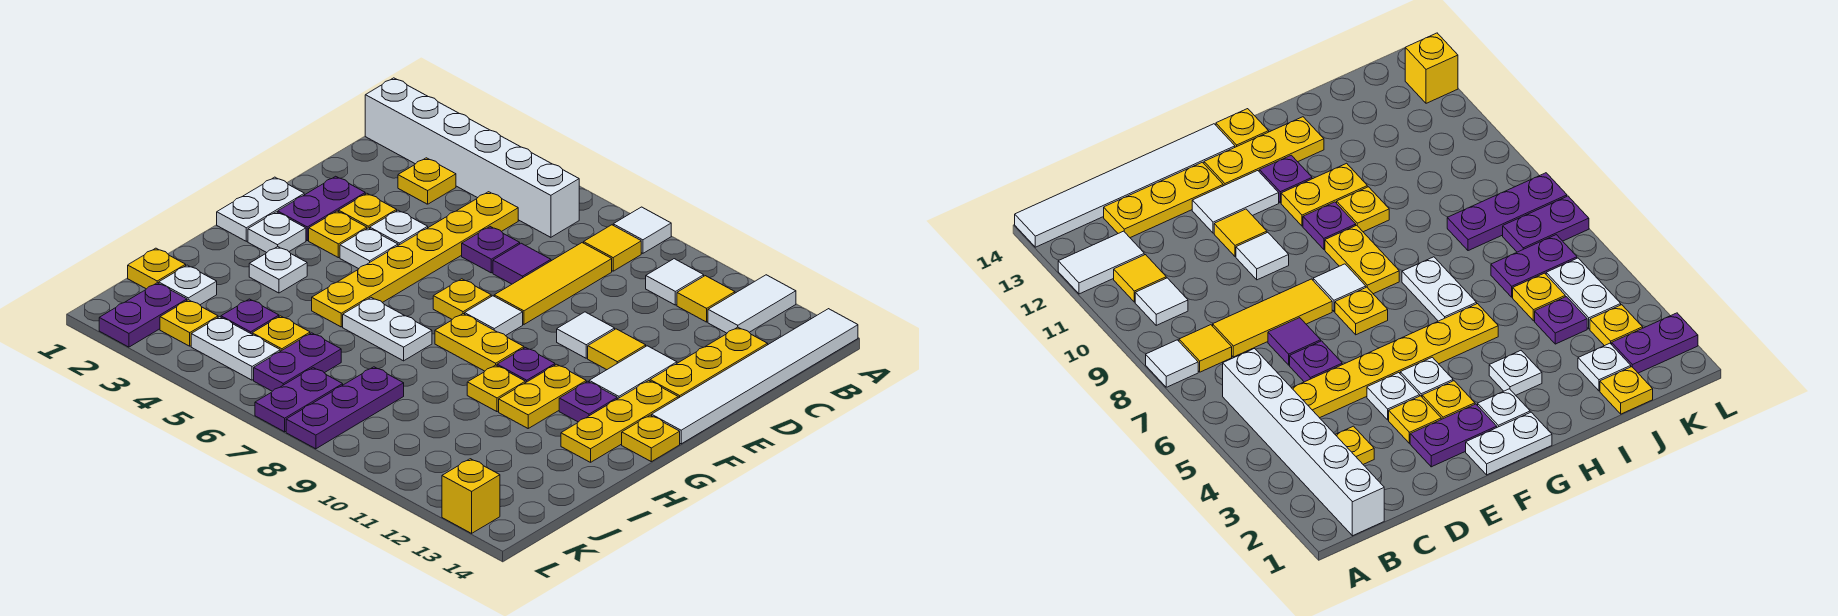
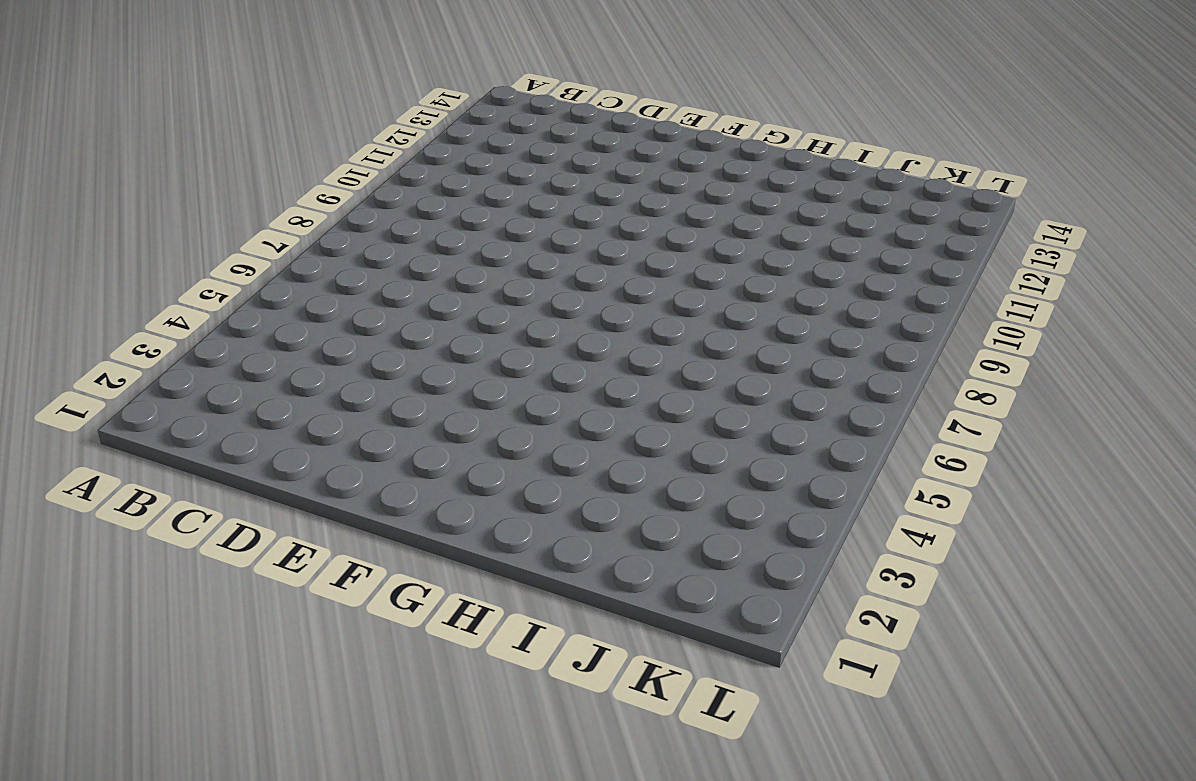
none -> white 1x1 tile [613,207,671,253]
none -> white 1x2 tile [708,275,796,333]
none -> white 1x6 tile [652,309,858,444]
none -> white 1x6 brick [365,78,579,237]

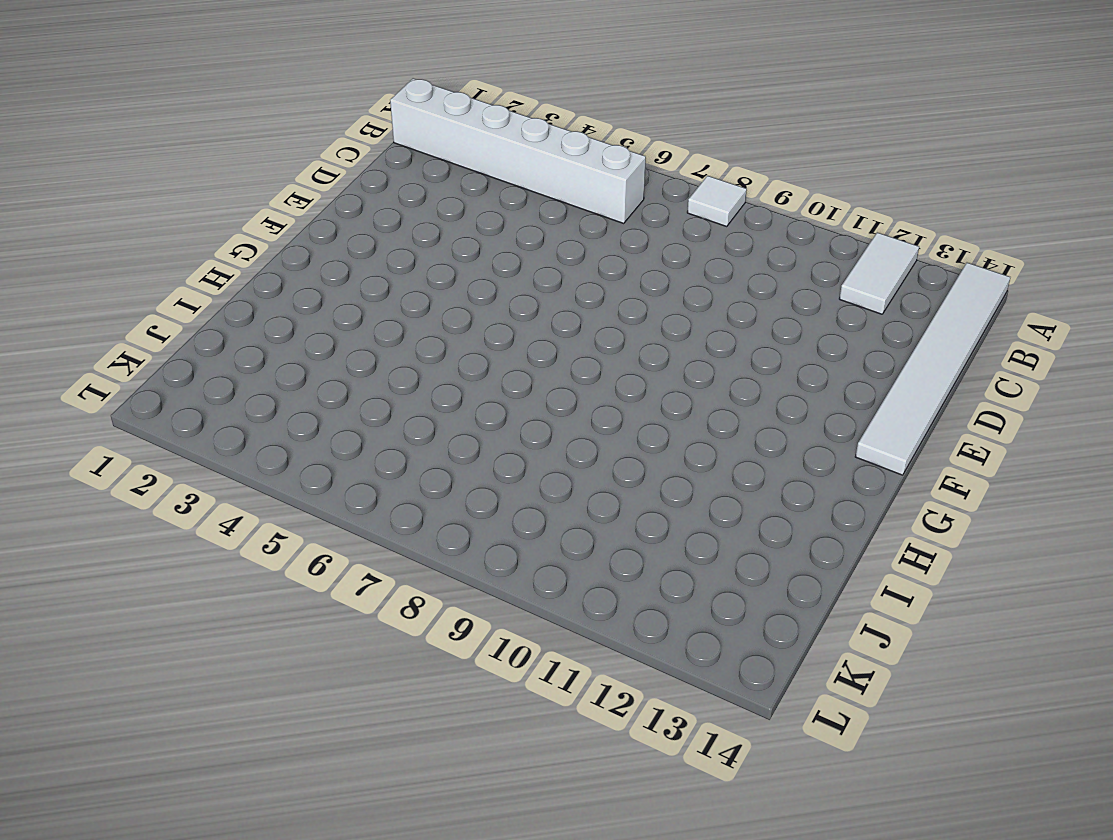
none -> yellow 1x1 tile [584,225,641,271]
none -> white 1x1 tile [646,259,704,305]
none -> yellow 1x1 tile [677,276,735,322]
none -> yellow 1x1 plate [398,158,456,204]

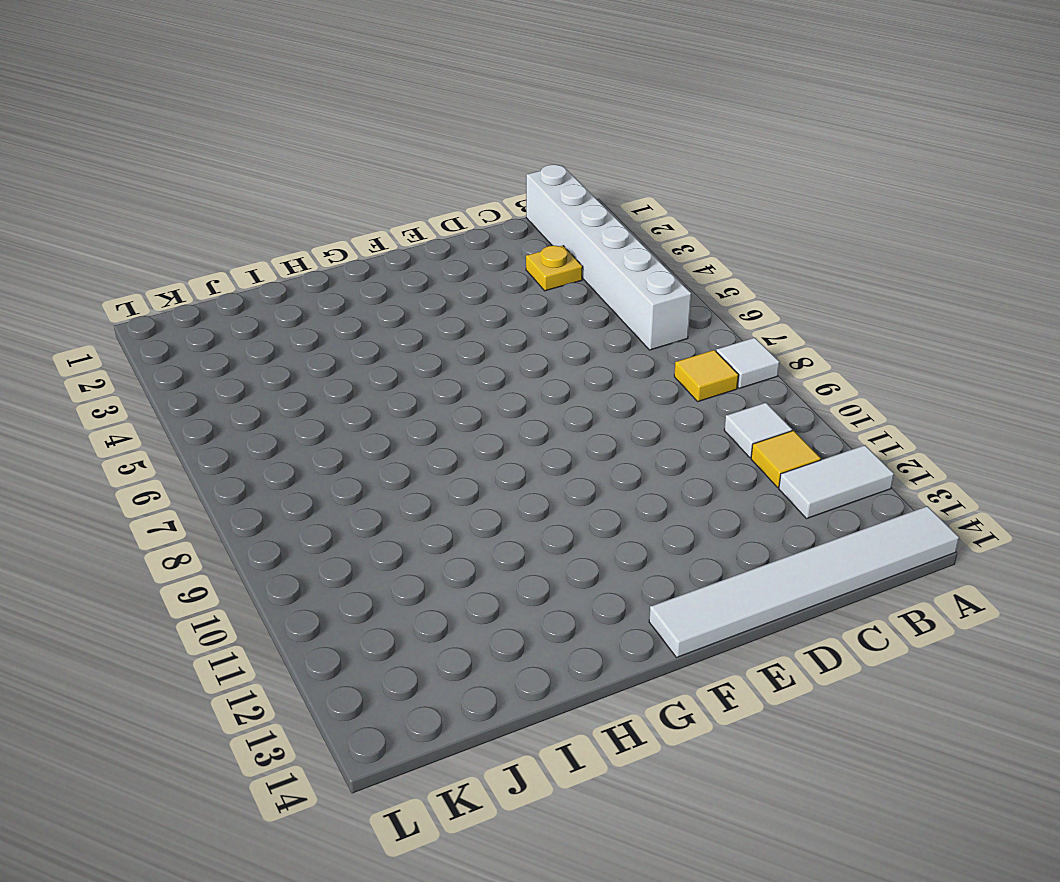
none -> yellow 1x6 plate [312,192,518,327]
none -> yellow 1x3 tile [494,243,612,324]
none -> yellow 1x3 plate [650,327,768,398]
none -> purple 1x1 plate [462,227,520,273]

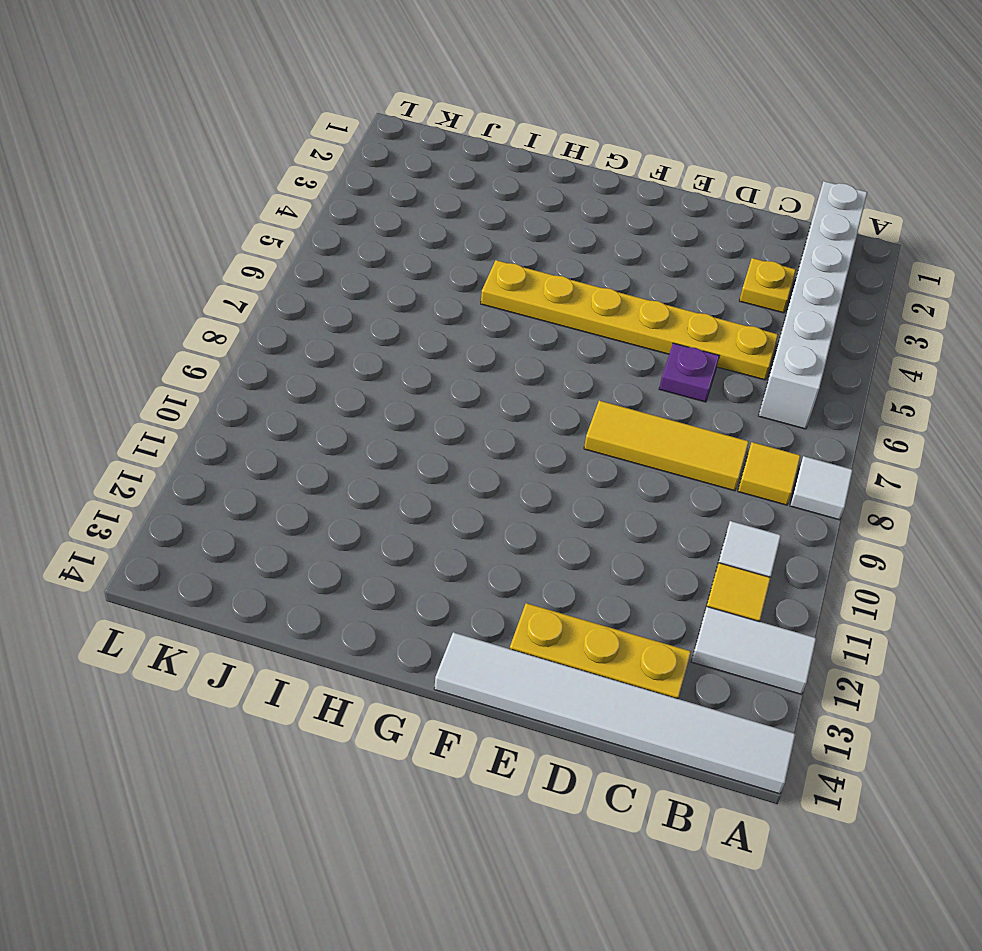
none -> purple 1x1 tile [493,243,551,284]
none -> purple 1x2 plate [278,176,365,241]
none -> yellow 1x1 plate [339,193,397,228]
none -> white 1x1 plate [370,210,428,245]

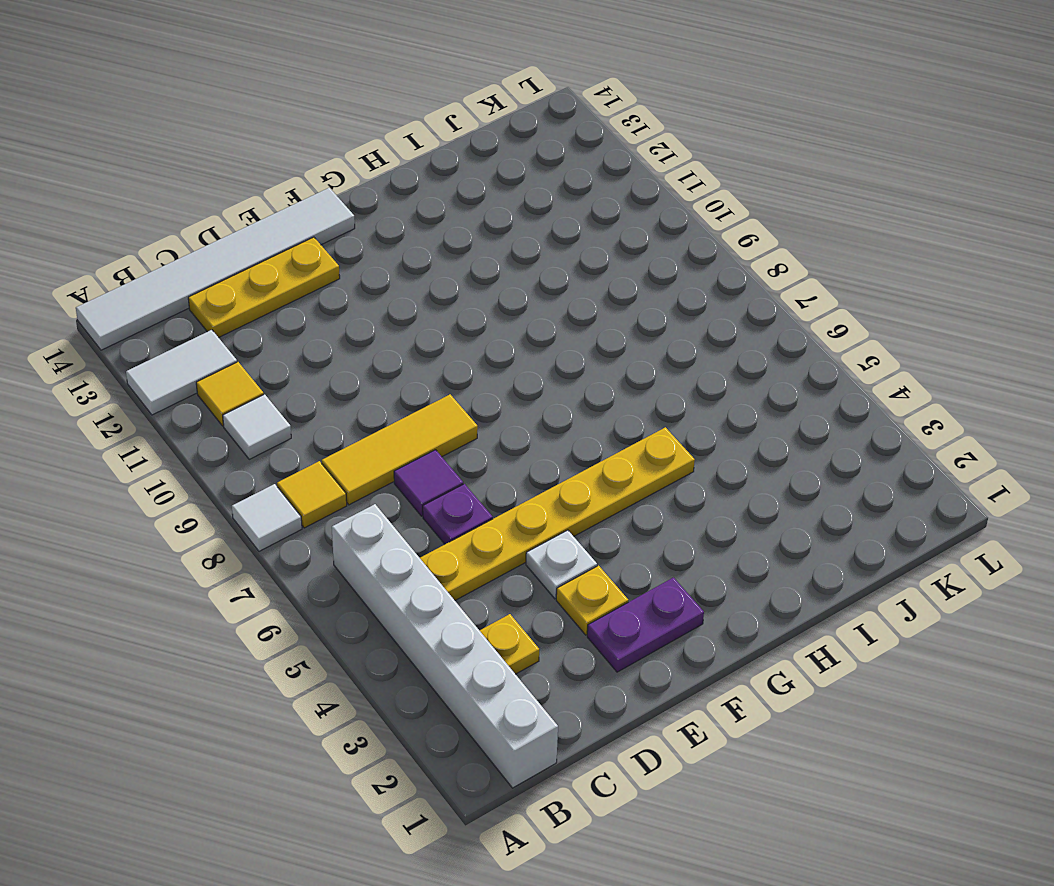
none -> white 1x1 tile [557,312,615,358]
none -> yellow 1x1 tile [588,329,646,370]
none -> white 1x2 tile [589,346,677,399]
none -> white 1x2 plate [217,177,304,241]

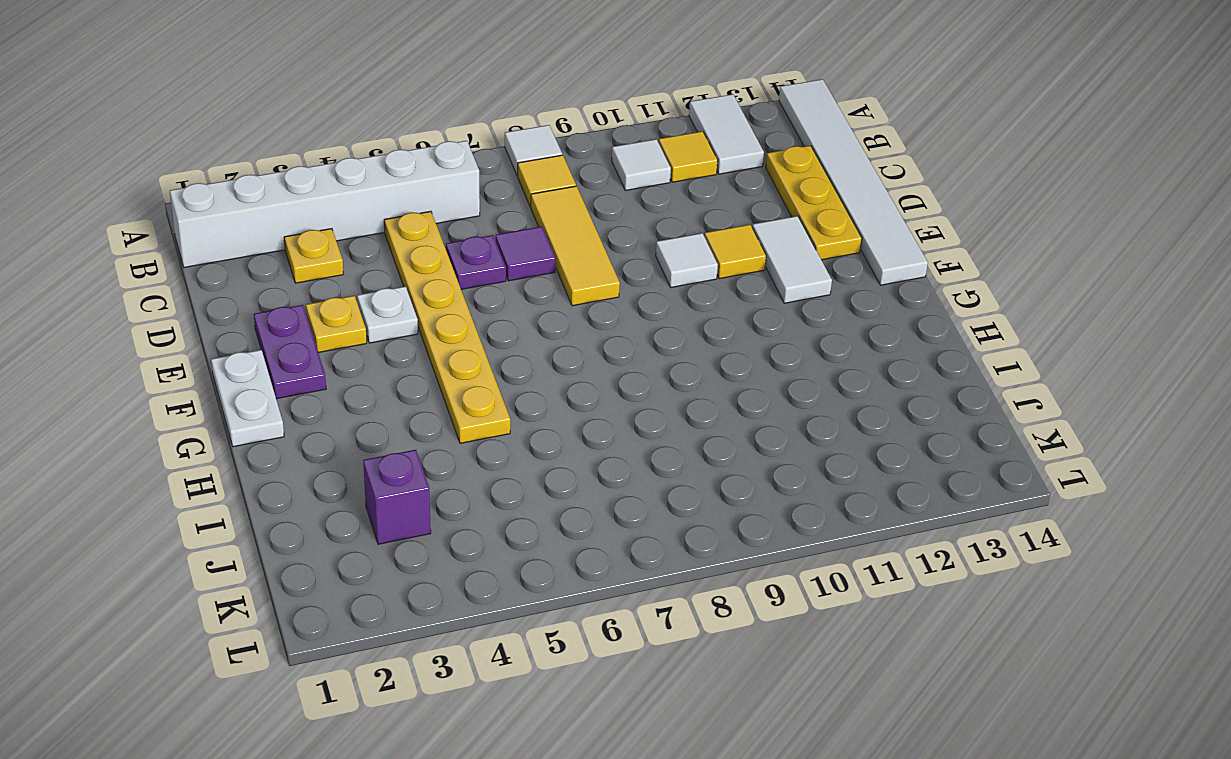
purple 1x1 brick [363,450,431,544] -> none
none -> yellow 1x1 plate [309,211,367,258]
none -> white 1x1 plate [340,228,398,269]
none -> yellow 1x1 plate [433,279,491,319]
none -> white 1x1 tile [465,296,523,336]

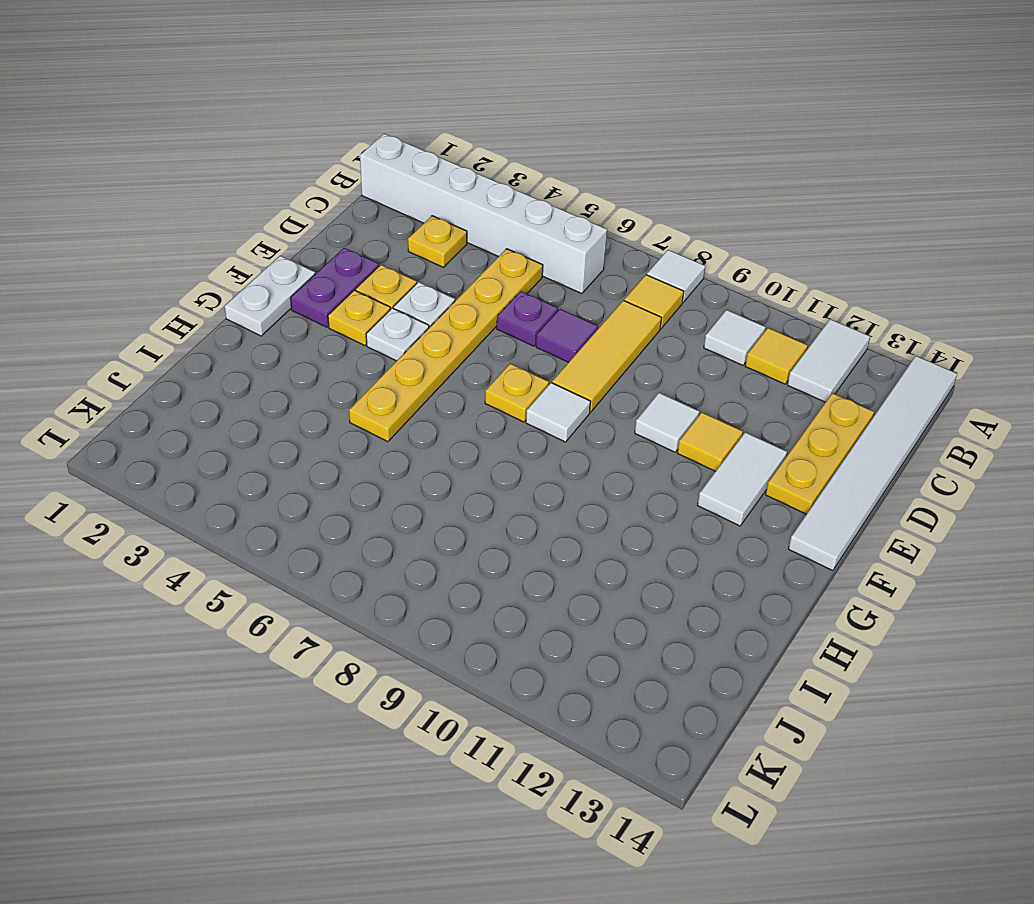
none -> yellow 1x3 plate [561,380,678,462]
none -> white 1x1 plate [248,212,306,253]
none -> yellow 1x2 plate [435,314,524,371]
none -> purple 1x1 plate [497,348,555,383]

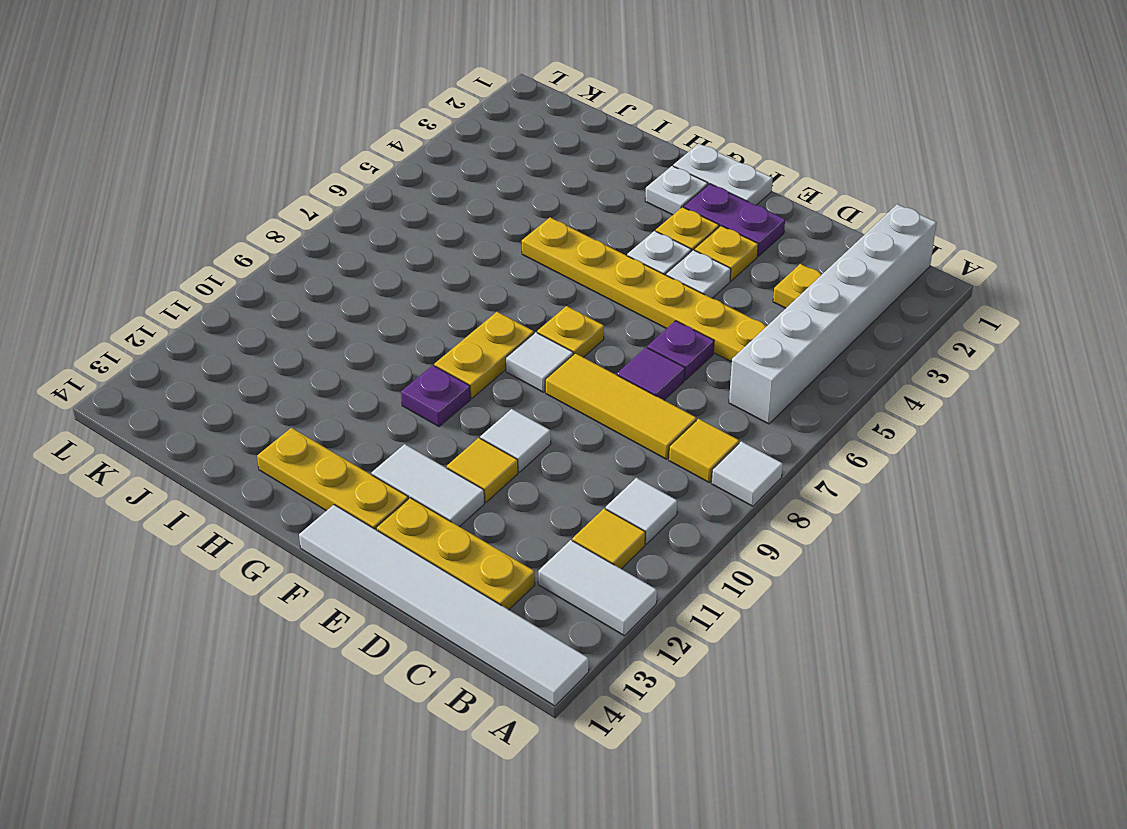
none -> yellow 1x2 plate [499,364,586,428]
none -> purple 1x1 plate [559,381,617,422]
none -> yellow 1x1 plate [622,415,680,462]
none -> white 1x1 plate [249,247,307,293]

